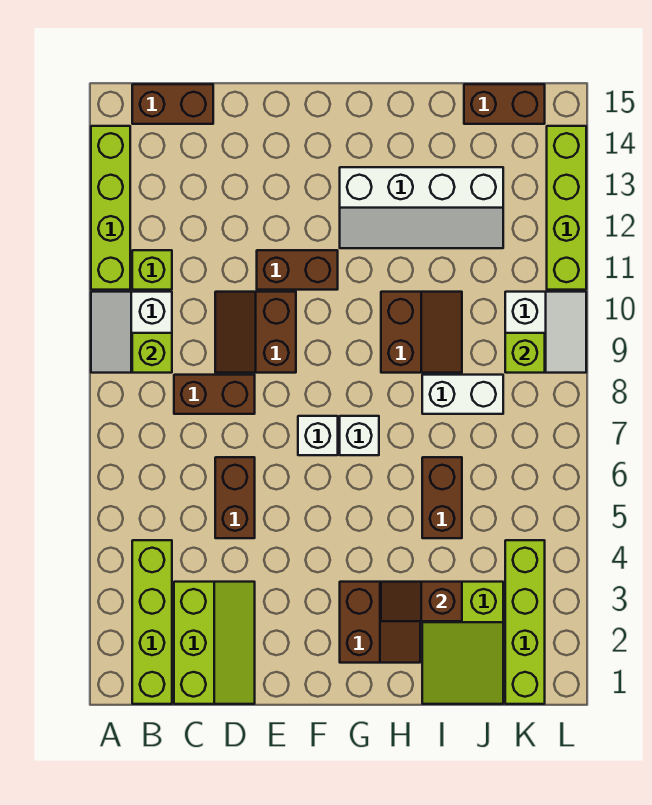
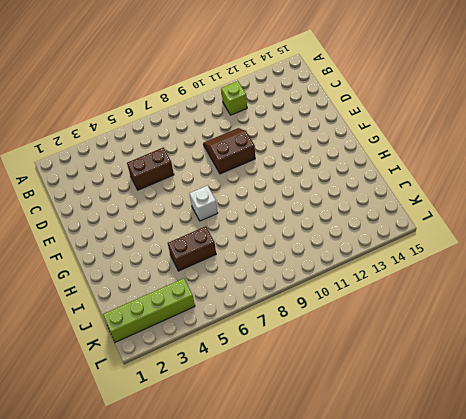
none -> white 2x2 slope [91,292,172,373]
none -> lime 1x4 brick [91,126,130,290]
none -> lime 1x4 brick [132,540,172,704]

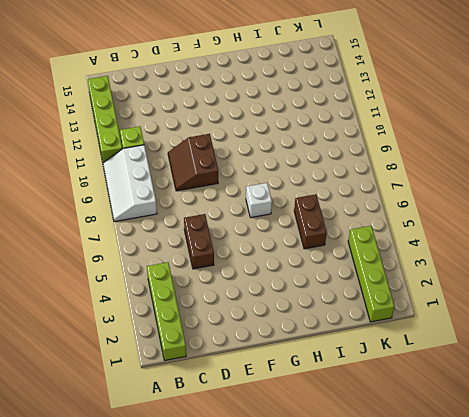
white 2x3 slope [103,145,157,222] -> white 2x2 slope [91,292,172,373]
none -> brown 1x2 brick [132,84,213,124]
none -> lime 2x3 slope [174,582,255,704]
none -> brown 1x2 brick [174,375,255,414]

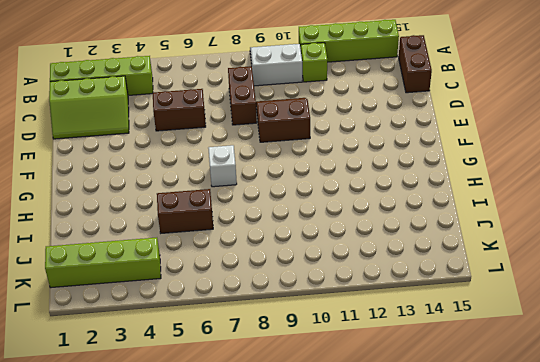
none -> brown 1x2 brick [257,250,338,290]
none -> white 1x1 brick [298,416,338,455]
none -> brown 2x2 slope [340,582,420,663]

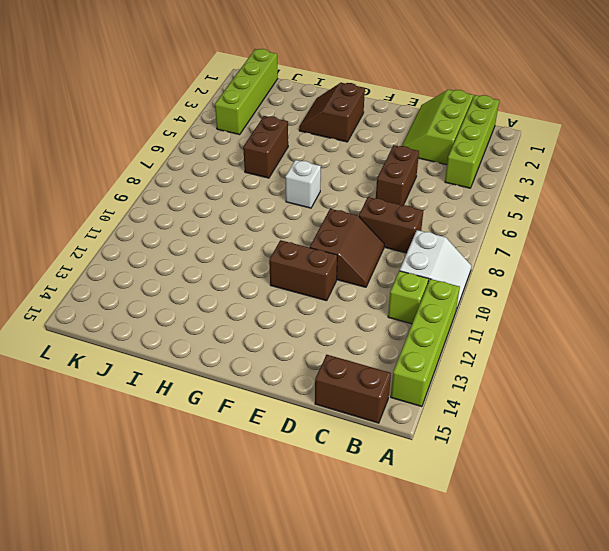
none -> white 1x1 brick [298,416,338,455]
none -> white 2x4 slope [340,167,503,248]
none -> brown 2x2 slope [381,292,462,373]

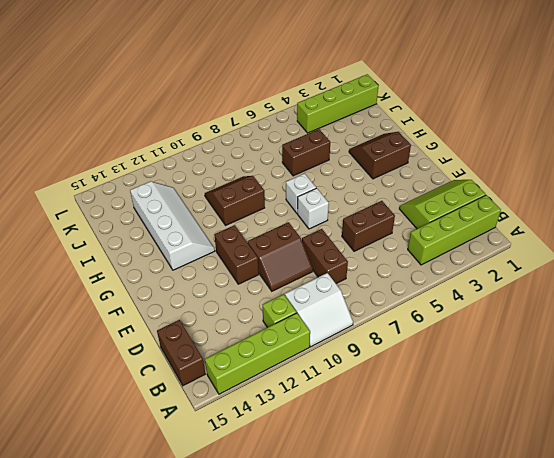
none -> lime 2x3 slope [422,582,503,704]
none -> white 1x2 brick [422,375,503,414]
none -> brown 1x2 brick [464,84,545,124]

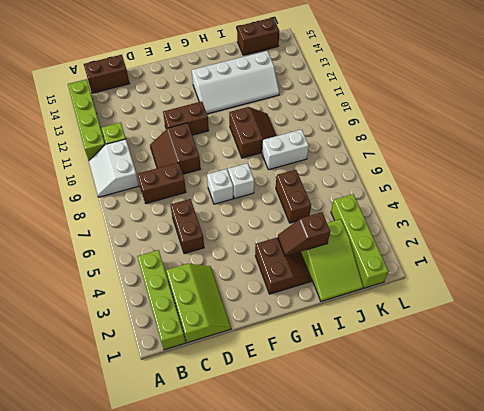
none -> white 2x2 slope [505,292,586,373]
none -> lime 1x4 brick [547,126,586,290]
none -> lime 1x1 brick [132,333,172,373]

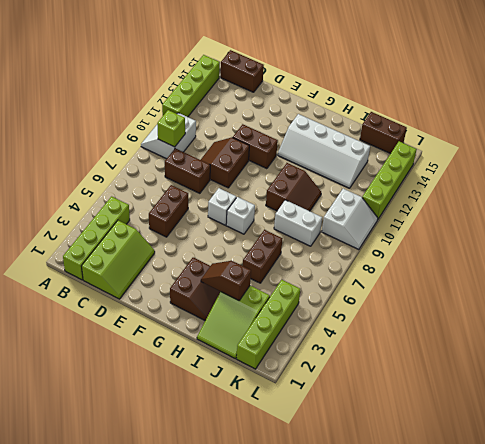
none -> lime 1x1 brick [132,250,172,290]
none -> lime 1x1 brick [505,333,545,373]

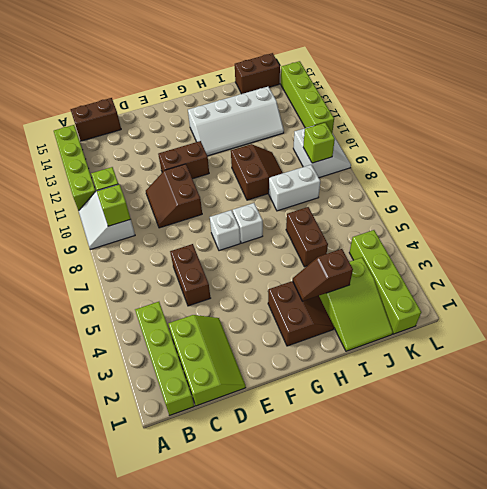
none -> brown 1x2 brick [174,375,255,414]

